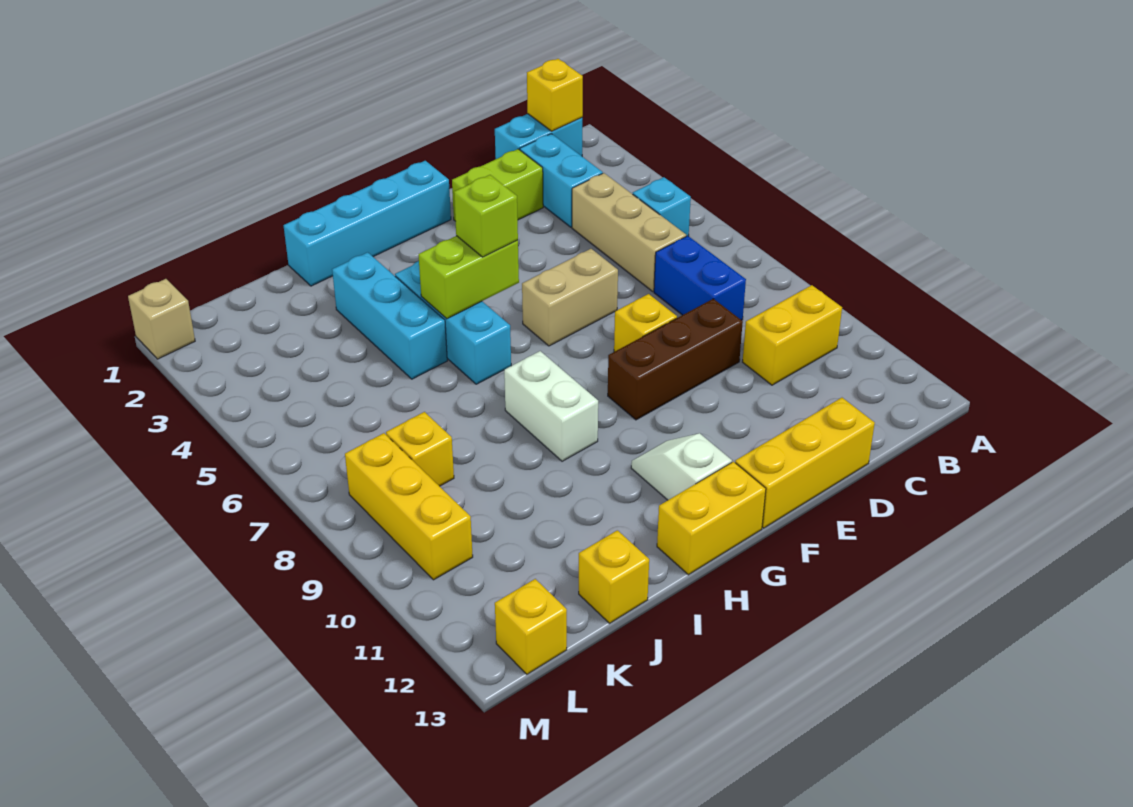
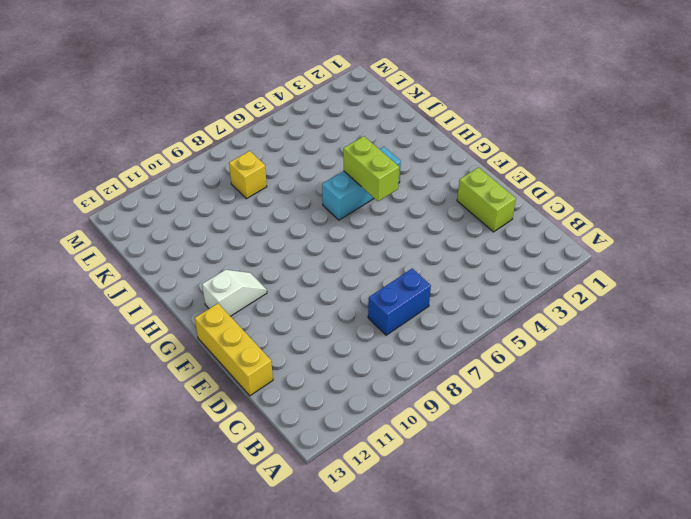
none -> cyan 1x2 brick [495,114,582,159]
none -> cyan 1x1 brick [633,177,691,236]
none -> yellow 1x2 brick [743,285,842,385]

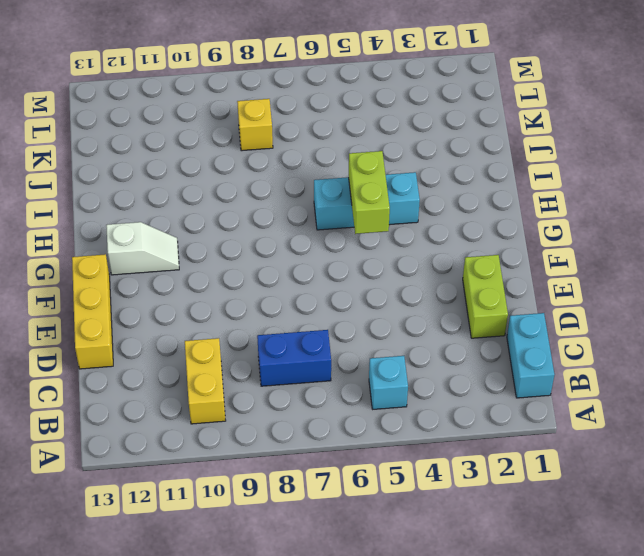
none -> cyan 1x2 brick [520,134,603,227]
none -> tan 1x3 brick [572,173,686,291]
none -> brown 1x3 brick [608,299,743,420]

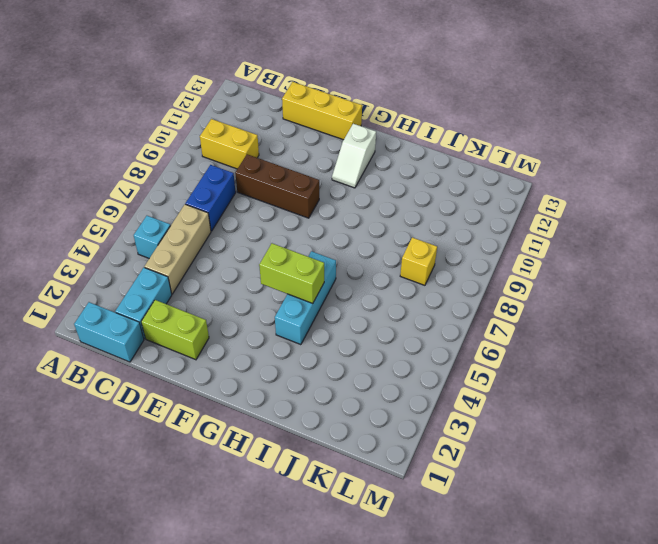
none -> tan 1x2 brick [522,249,618,346]
none -> yellow 1x1 brick [614,294,677,352]
none -> cyan 1x4 brick [283,161,451,286]

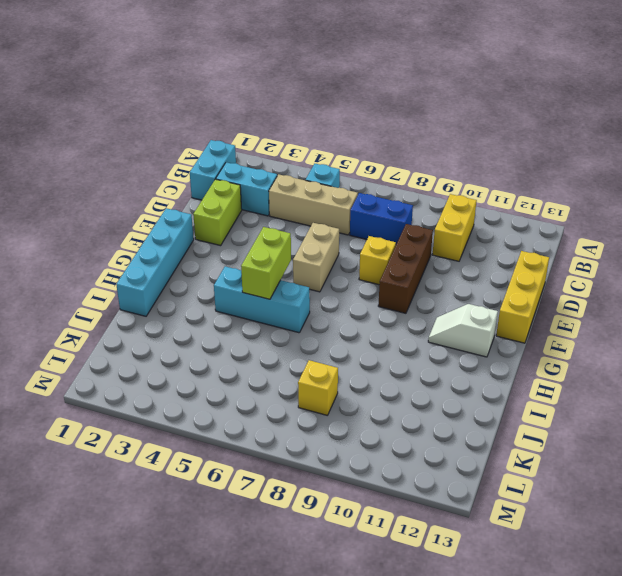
none -> yellow 1x2 brick [657,462,766,575]
none -> white 1x2 brick [504,351,598,461]
none -> cyan 1x3 brick [332,252,447,379]

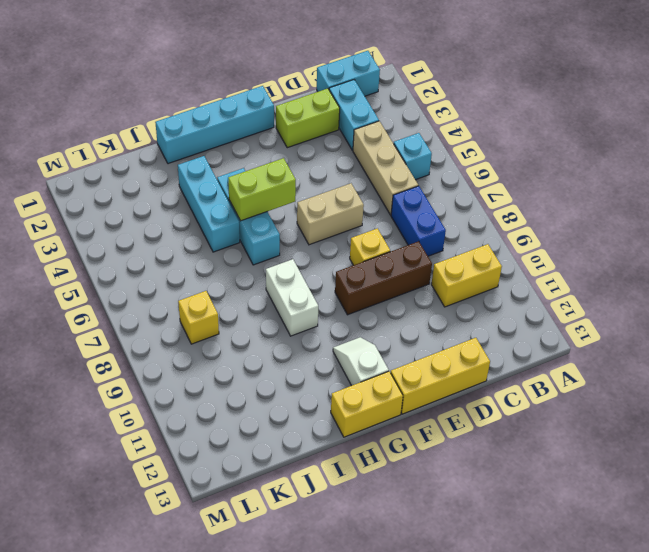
none -> yellow 1x1 brick [579,530,649,623]
none -> yellow 1x3 brick [345,433,473,580]
none -> yellow 1x1 brick [495,579,567,674]

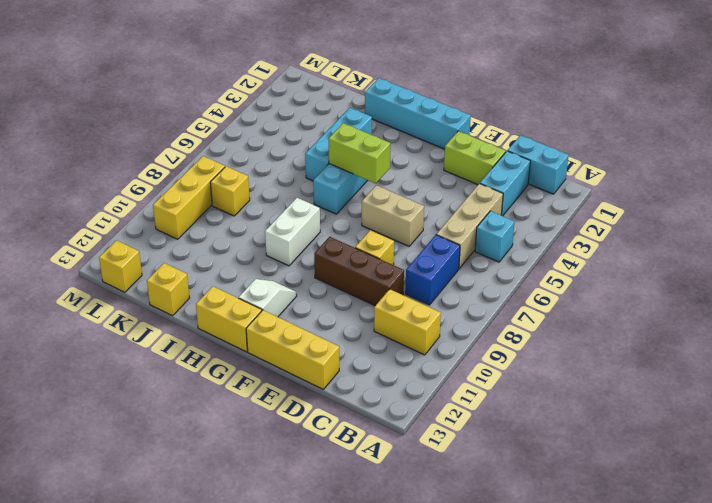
none -> tan 1x1 brick [128,279,195,359]
none -> yellow 1x1 brick [527,59,583,131]
none -> lime 1x1 brick [454,175,518,257]

